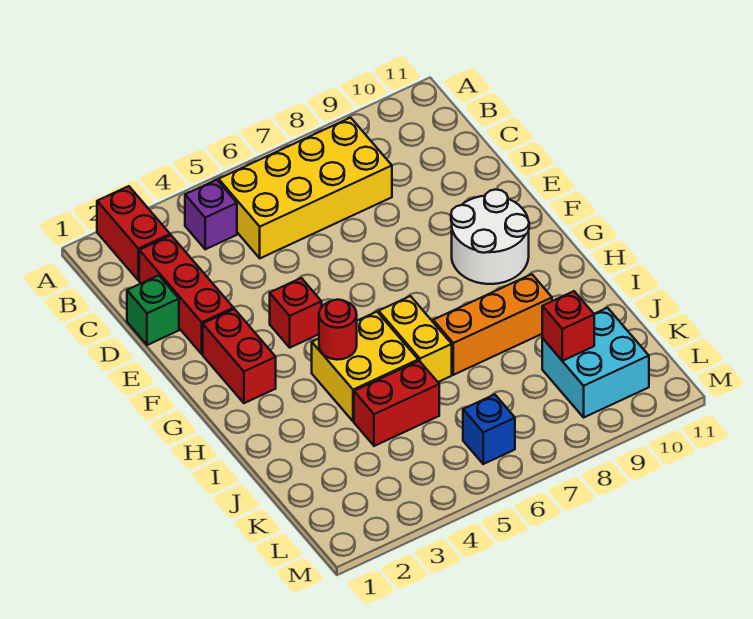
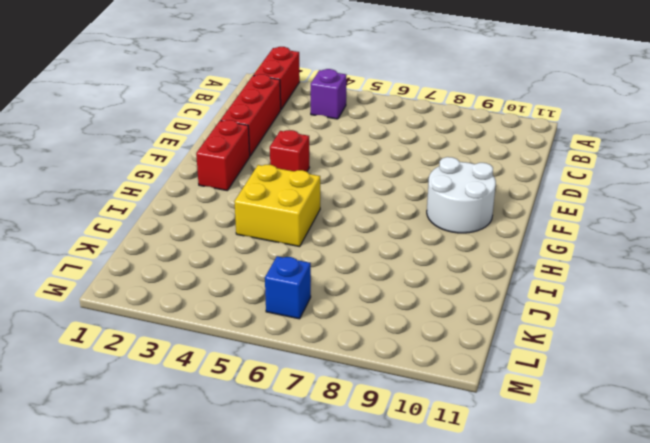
none -> yellow 2x4 brick [219,118,392,258]
none -> green 1x1 brick [127,275,179,345]
none -> yellow 1x2 brick [379,296,452,382]

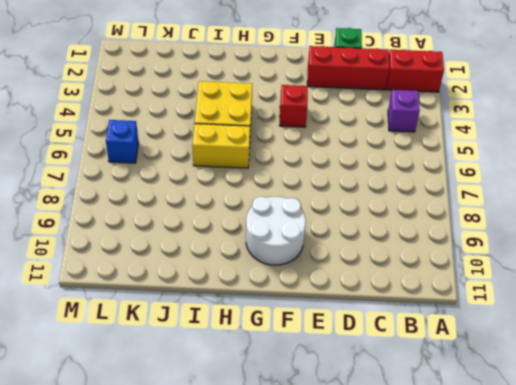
none -> yellow 2x4 brick [219,118,392,258]
none -> red 1x2 brick [203,309,276,403]
none -> orange 1x3 brick [433,274,552,375]

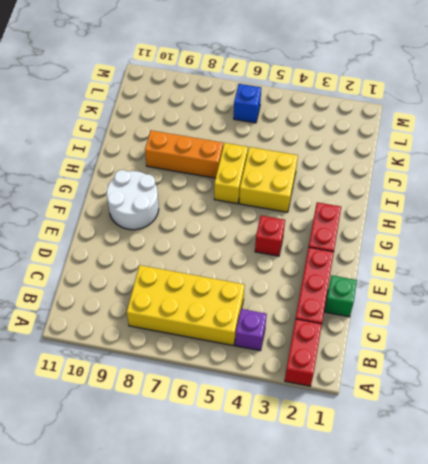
none -> red 1x2 brick [354,361,439,446]
none -> cyan 2x2 brick [542,308,649,417]
none -> red 1x1 round brick [319,300,357,360]

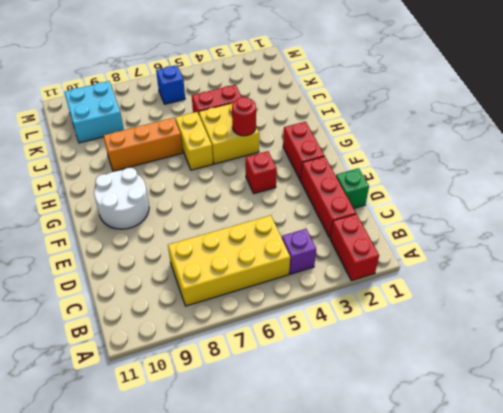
none -> red 1x1 brick [542,291,594,361]

